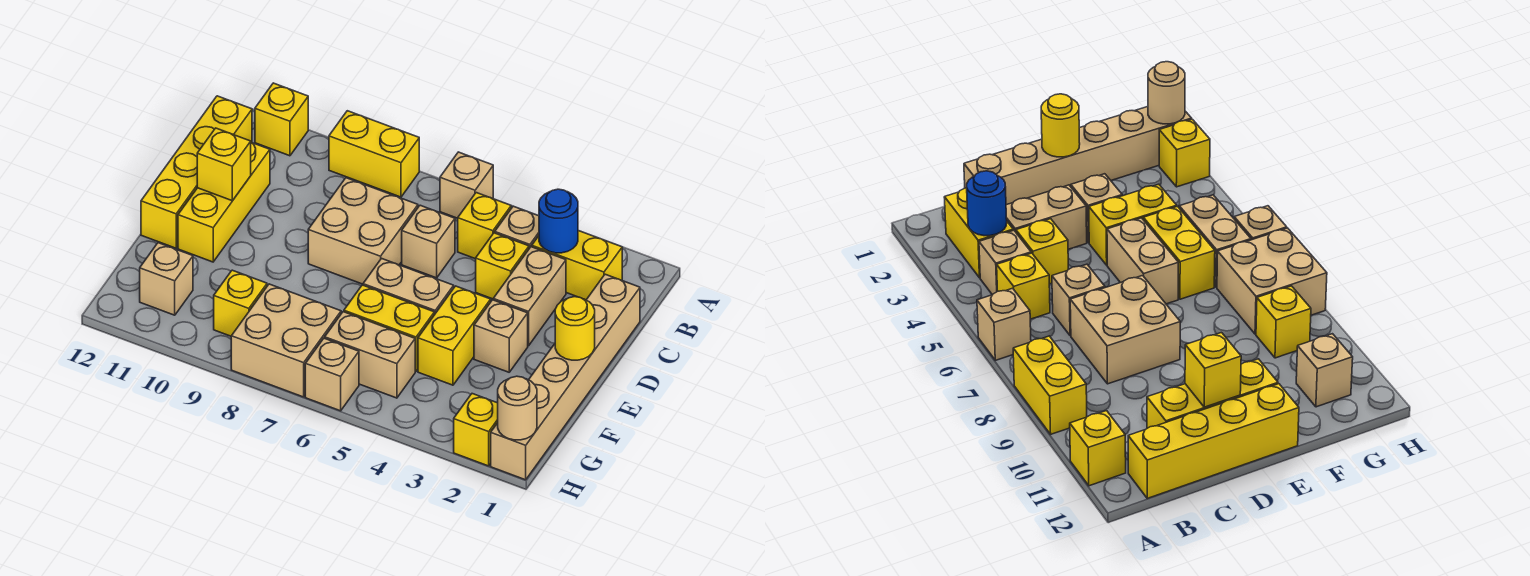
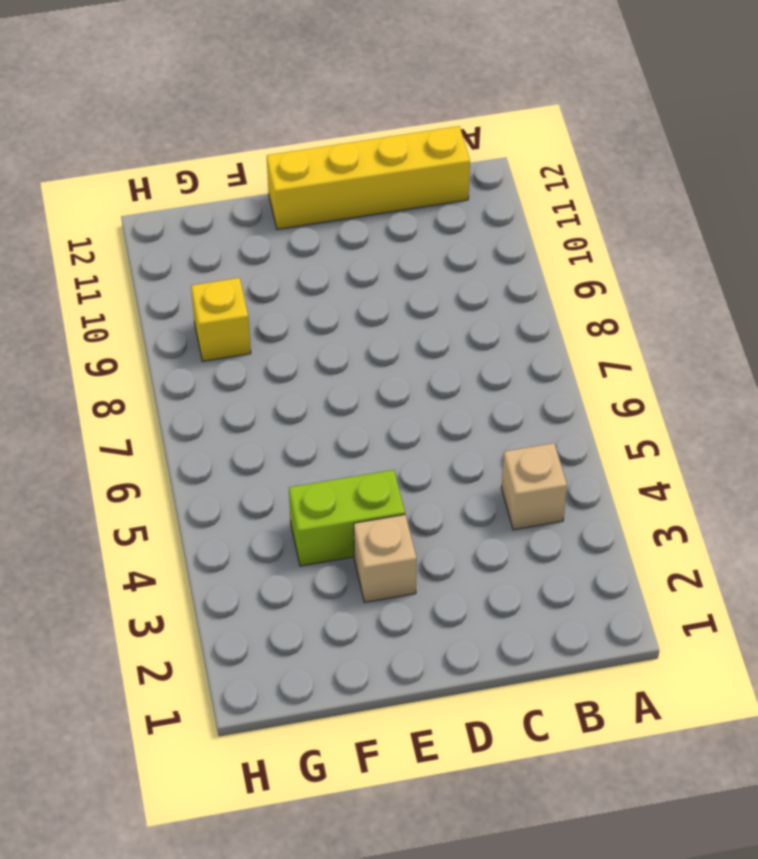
lime 1x2 brick [289,470,405,566] -> yellow 1x2 brick [418,286,491,385]
none -> tan 1x1 brick [440,152,493,218]
none -> yellow 1x2 brick [329,111,419,197]
none -> yellow 1x1 brick [255,83,308,156]

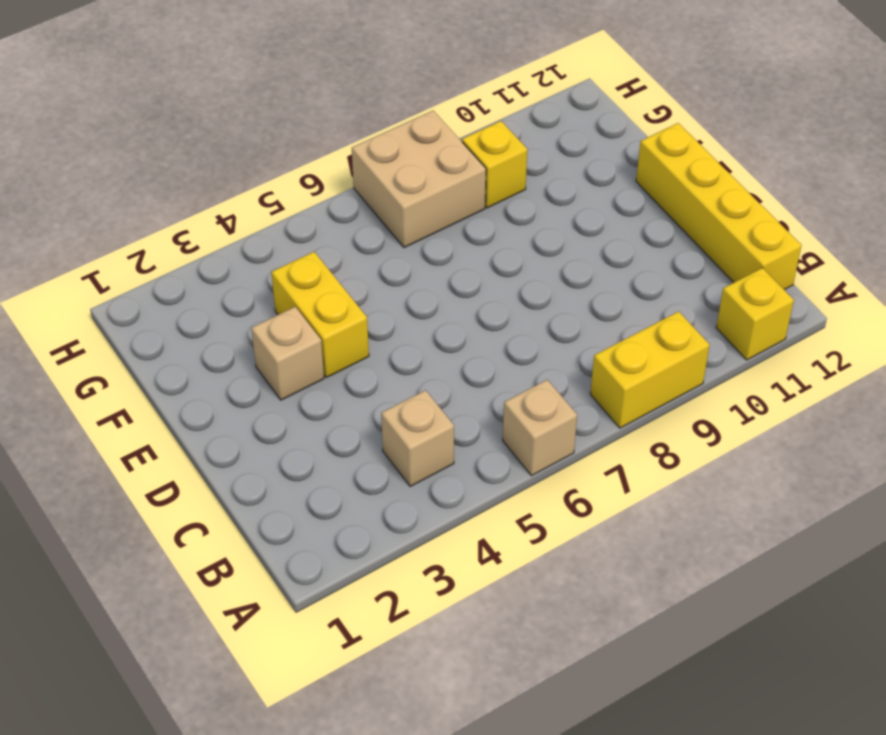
none -> yellow 1x2 brick [532,231,622,300]
none -> yellow 1x1 brick [458,193,511,259]
none -> tan 1x6 brick [491,274,640,480]

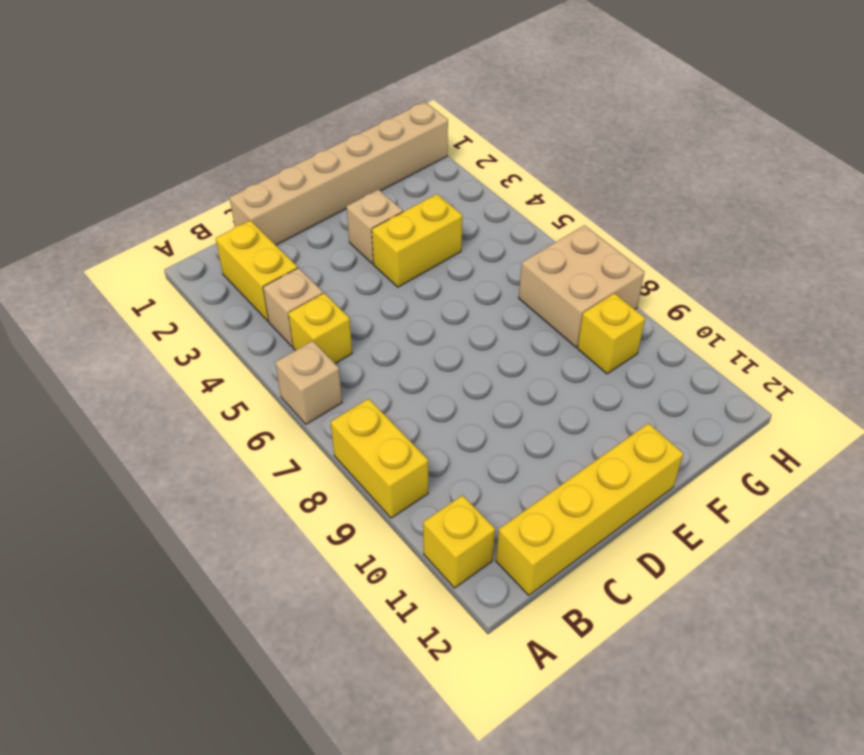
none -> tan 1x2 brick [493,247,566,346]
none -> yellow 1x1 brick [476,233,529,299]
none -> tan 1x1 brick [402,205,455,278]

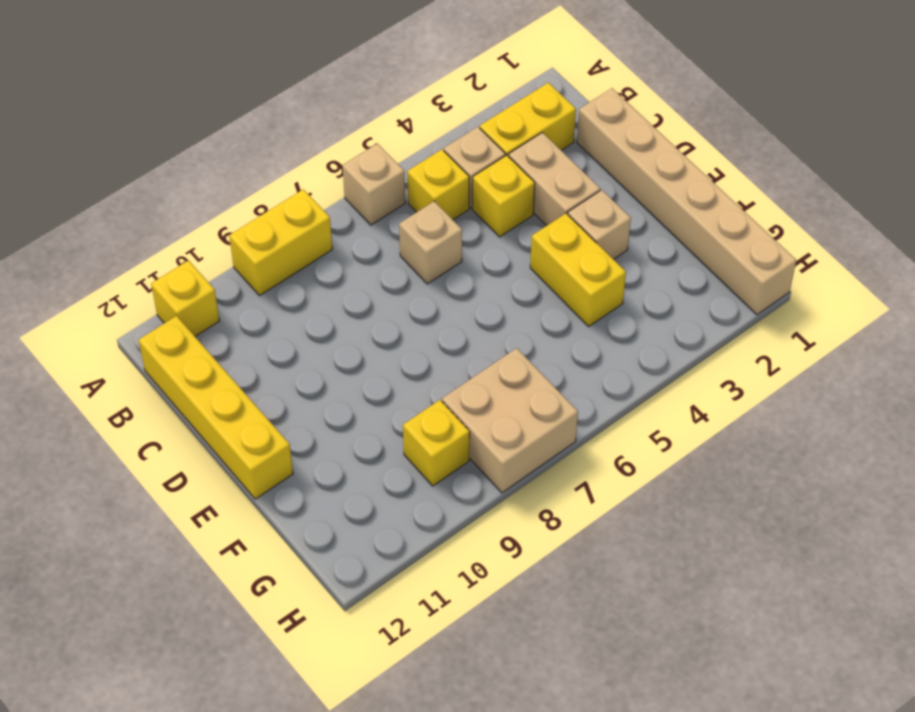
none -> tan 2x2 brick [308,178,418,284]
none -> yellow 1x3 brick [178,142,270,262]
none -> tan 1x2 brick [363,259,454,315]

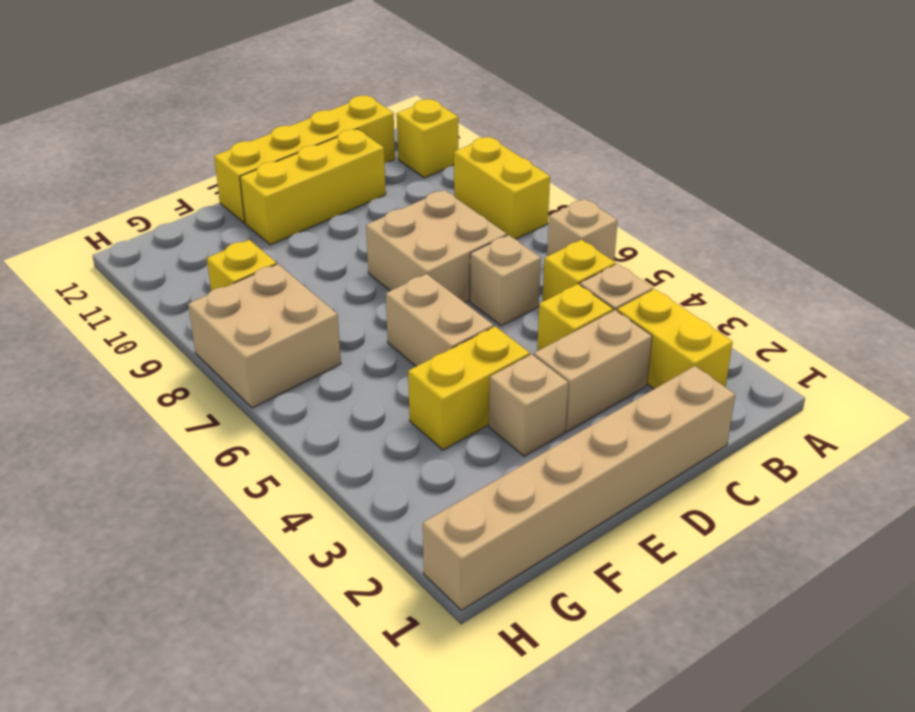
none -> yellow 1x2 brick [344,285,434,371]
none -> tan 1x2 brick [325,312,415,398]
none -> tan 1x1 brick [140,243,193,315]

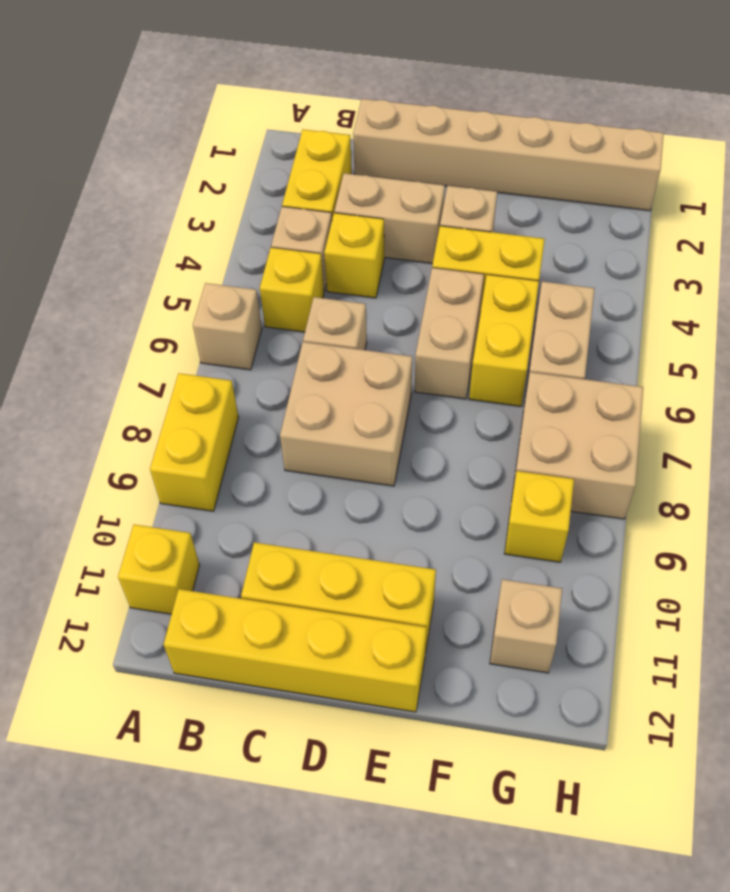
none -> yellow 1x1 brick [454,394,498,466]
none -> tan 1x1 brick [305,338,359,411]
none -> blue 1x1 round brick [539,189,578,253]

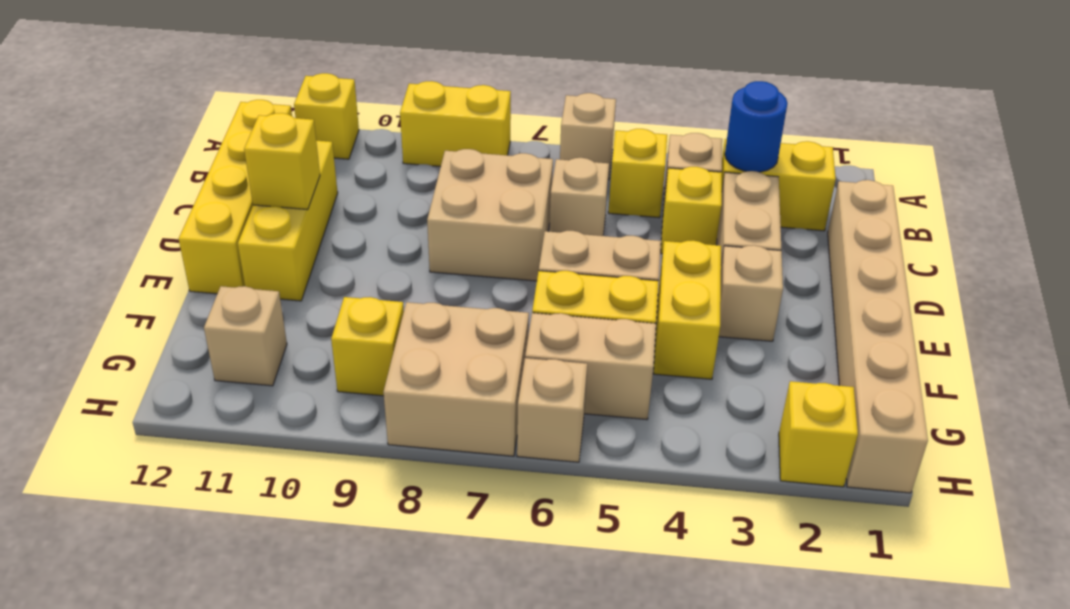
none -> yellow 1x1 round brick [555,297,595,360]
none -> tan 1x1 round brick [498,376,537,440]

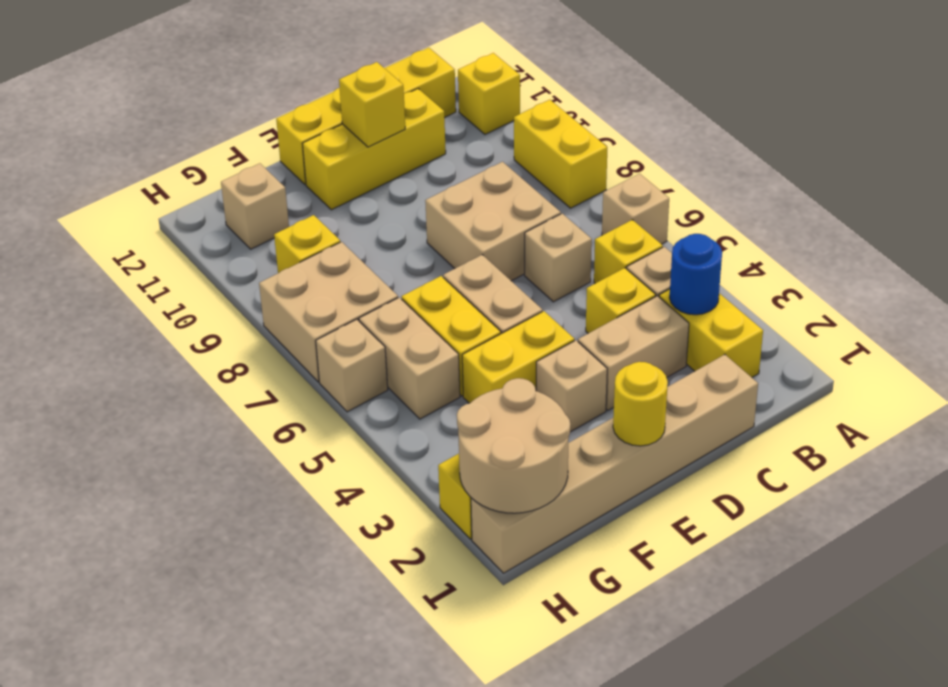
tan 2x2 round brick [457,378,570,513] -> tan 1x1 round brick [498,376,537,440]

